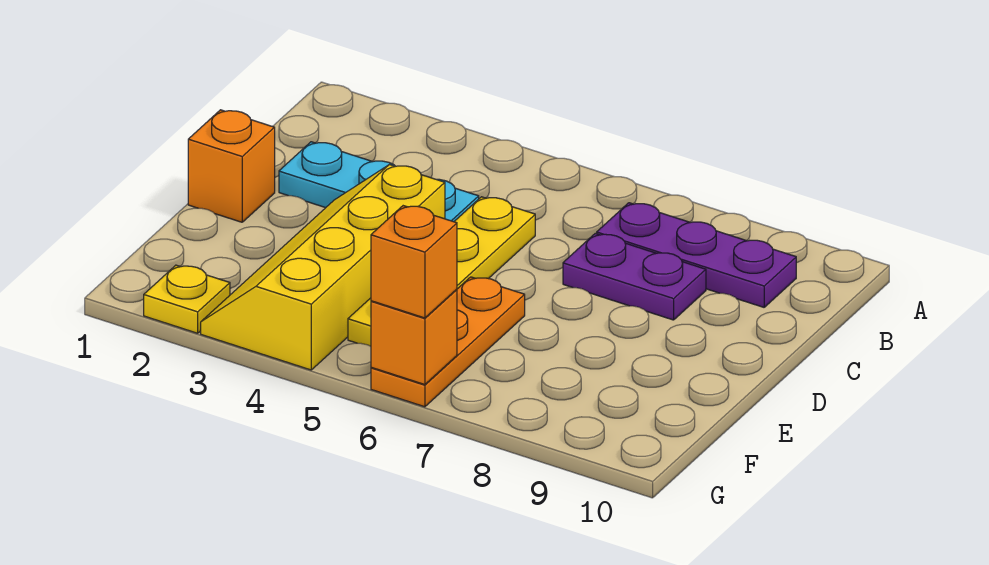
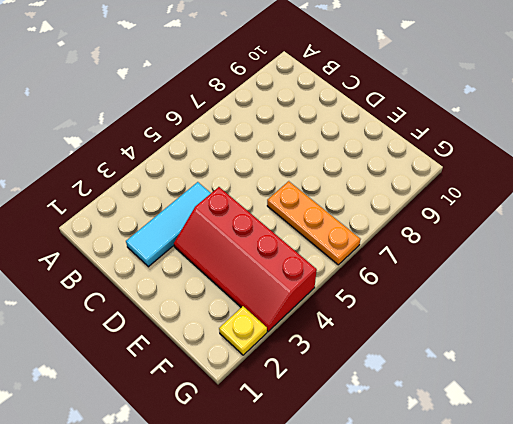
cyan 1x3 tile [126,182,211,267] -> cyan 1x3 plate [279,142,479,222]
red 2x4 slope [174,187,317,332] -> yellow 2x4 slope [201,165,445,370]
none -> purple 1x3 plate [597,203,796,307]
none -> yellow 1x4 plate [348,197,535,346]

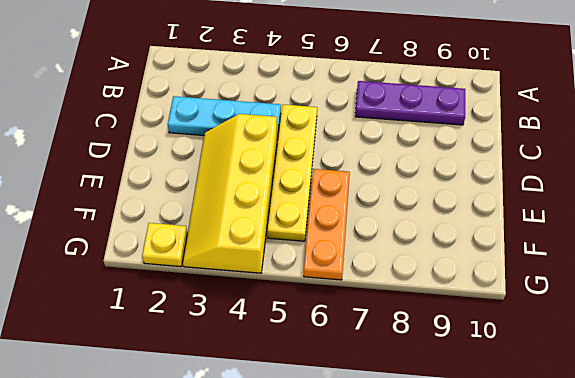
none -> purple 1x2 plate [563,234,706,320]
none -> orange 1x1 brick [188,110,275,222]

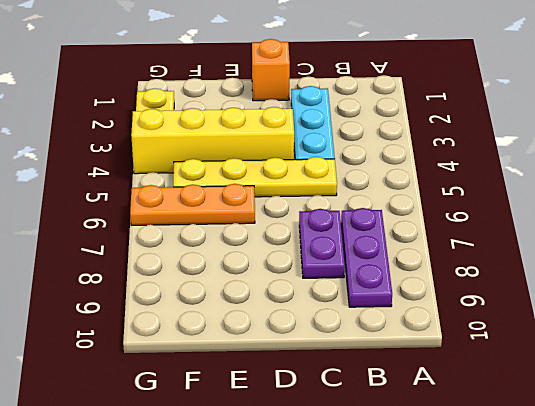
none -> orange 1x1 brick [371,289,457,385]
none -> orange 1x1 brick [371,206,457,318]

